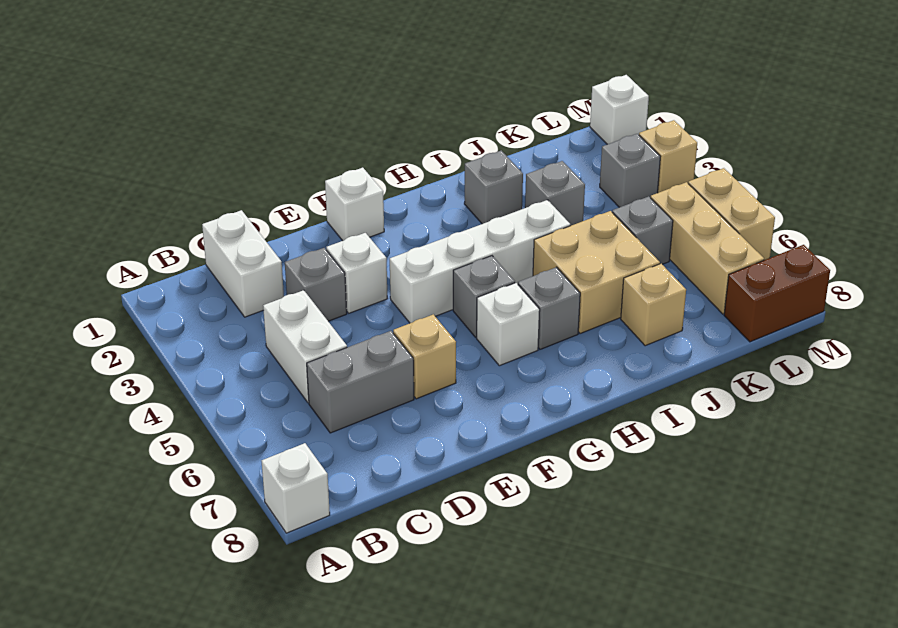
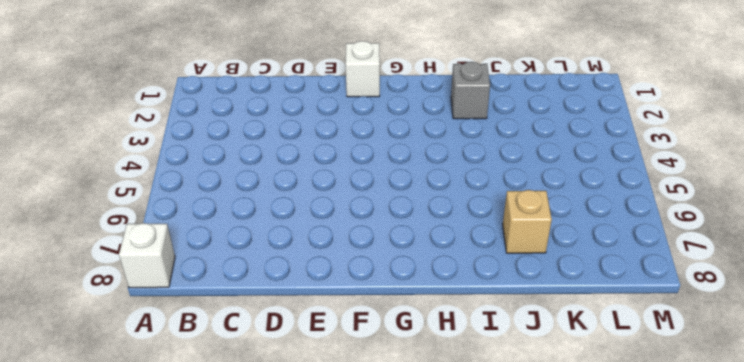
none -> white 1x2 brick [202,210,284,317]
none -> white 1x2 brick [263,290,347,403]
none -> grey 1x2 brick [307,331,414,433]

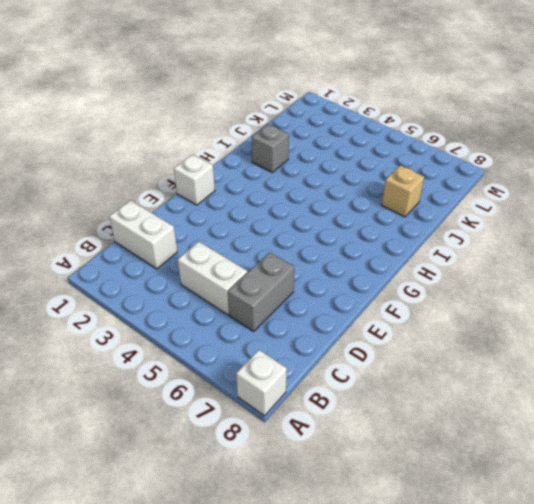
none -> grey 1x1 brick [285,248,347,321]
none -> white 1x1 brick [326,233,388,313]
none -> tan 1x1 brick [393,314,456,399]

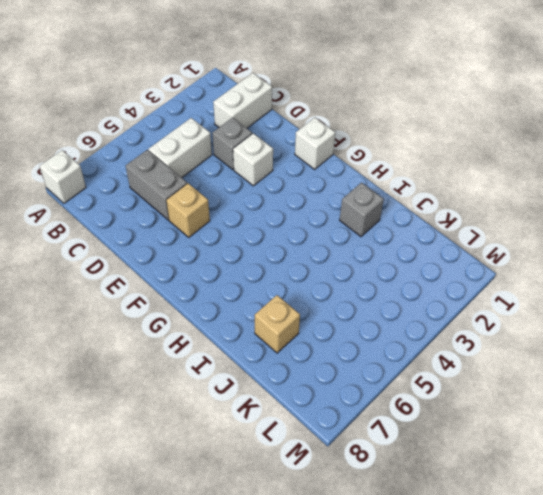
none -> white 1x4 brick [390,200,570,323]
none -> grey 1x1 brick [453,256,515,337]
none -> white 1x1 brick [477,283,540,366]

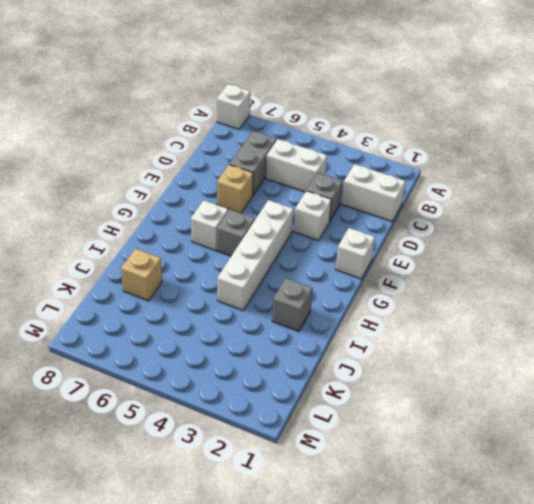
none -> grey 1x1 brick [518,267,580,349]
none -> tan 2x2 brick [533,211,660,334]
none -> grey 1x1 brick [525,161,585,226]

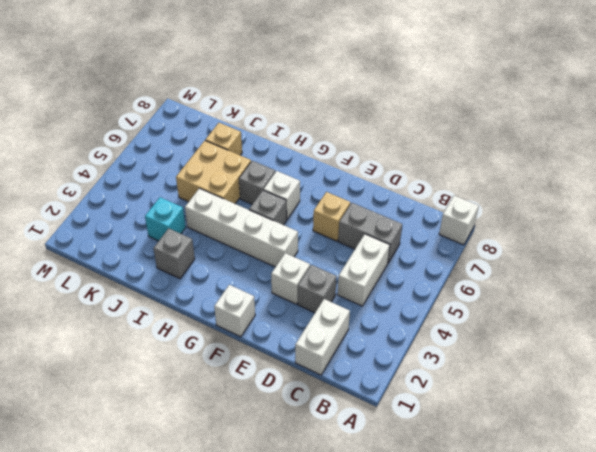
cyan 1x1 brick [145,197,186,241] -> grey 1x1 brick [525,161,585,226]
none -> grey 1x1 brick [612,196,673,264]
none -> grey 1x1 brick [600,134,660,207]
none -> tan 1x3 brick [651,182,764,314]

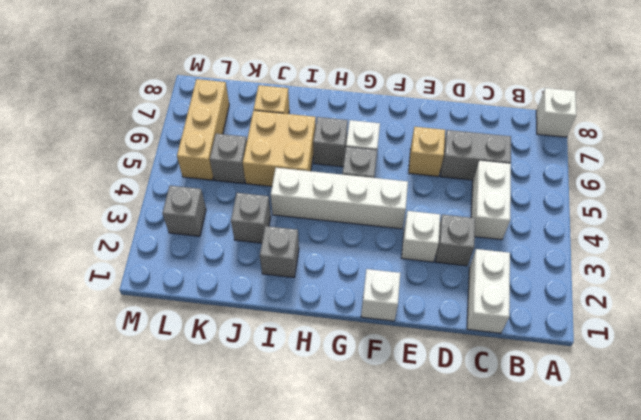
none -> brown 1x2 brick [724,245,830,342]
none -> white 1x1 brick [590,75,649,144]
none -> tan 1x1 brick [639,120,697,193]

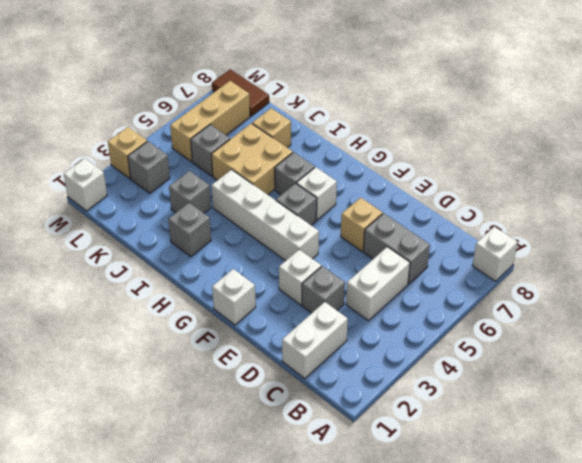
brown 1x2 tile [212,69,269,116] -> brown 1x2 brick [724,245,830,342]
none -> tan 1x2 brick [688,168,775,260]

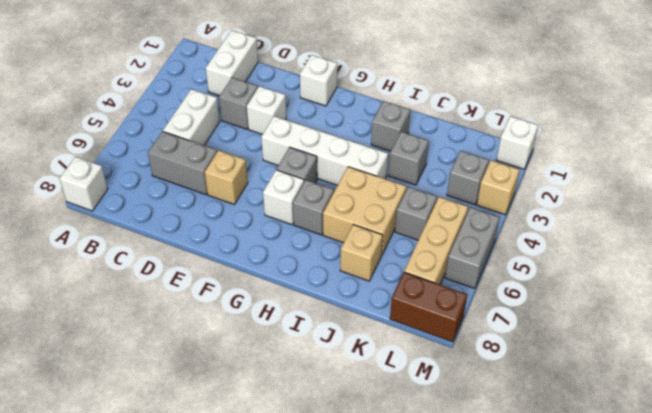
grey 1x2 brick [445,207,500,289] -> tan 1x2 brick [688,168,775,260]

